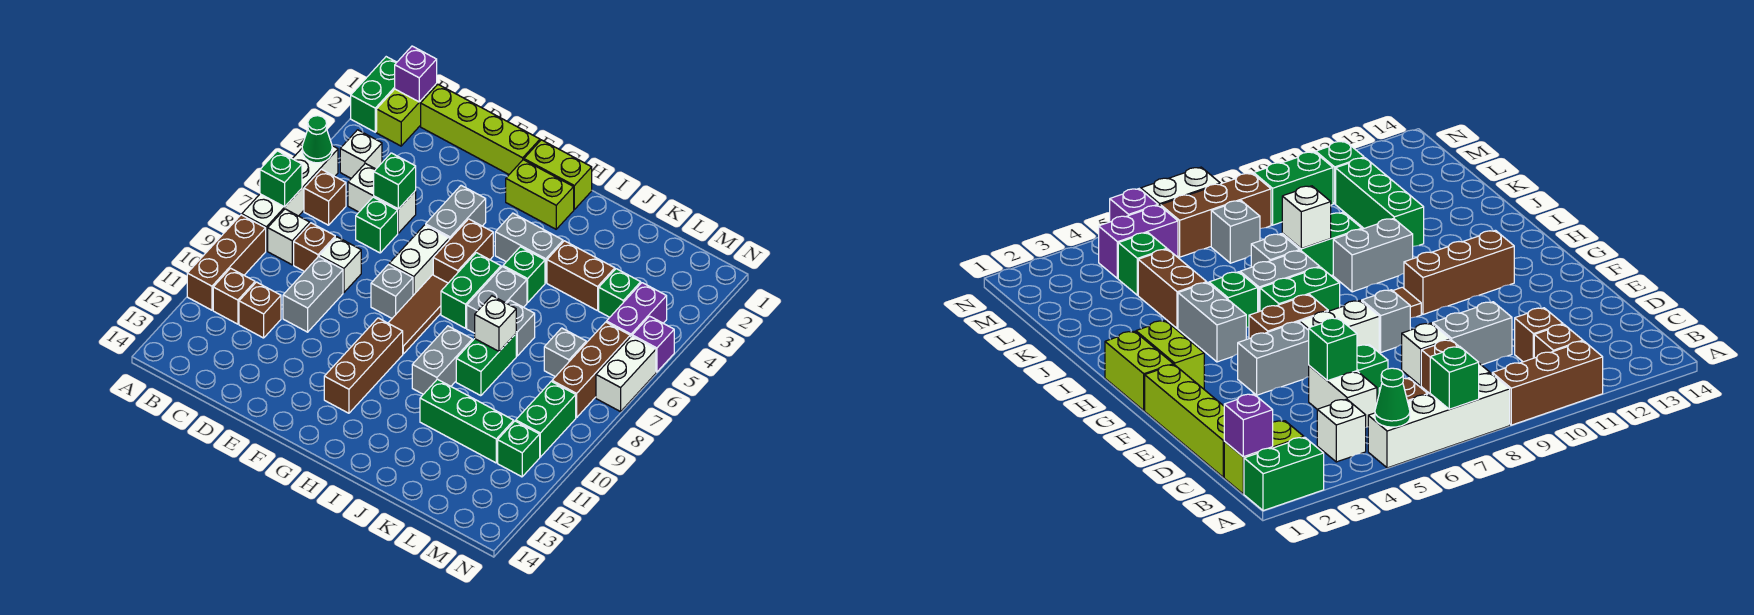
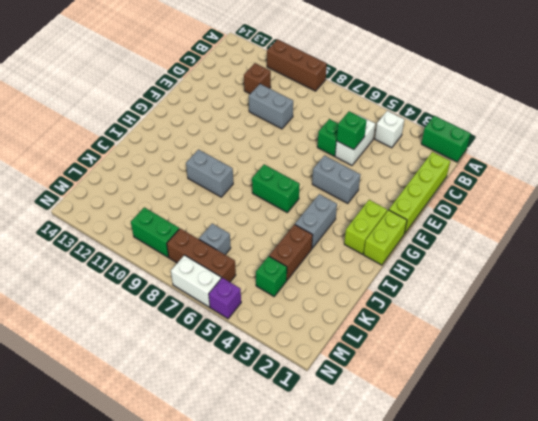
none -> white 1x4 brick [242,146,338,251]
none -> lime 1x2 brick [377,84,437,146]
none -> brown 1x1 brick [304,169,346,225]
none -> white 1x1 brick [268,209,310,265]

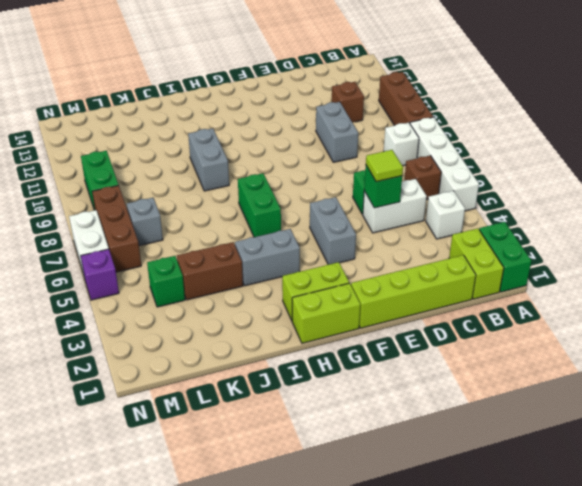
lime 1x1 tile [366,150,403,182] -> none
none -> brown 1x1 brick [213,268,255,324]
none -> brown 1x1 brick [294,223,335,272]
none -> white 1x1 brick [319,237,361,293]
none -> white 1x2 brick [389,225,449,295]

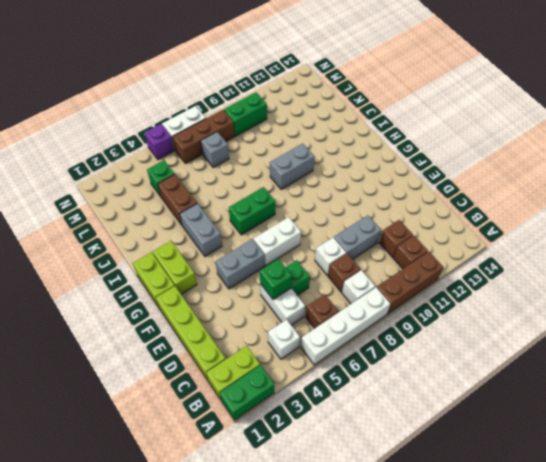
none -> grey 1x1 brick [371,265,413,318]
none -> brown 1x2 brick [433,219,493,283]
none -> brown 1x3 tile [389,275,448,354]
none -> brown 1x3 brick [324,318,403,413]

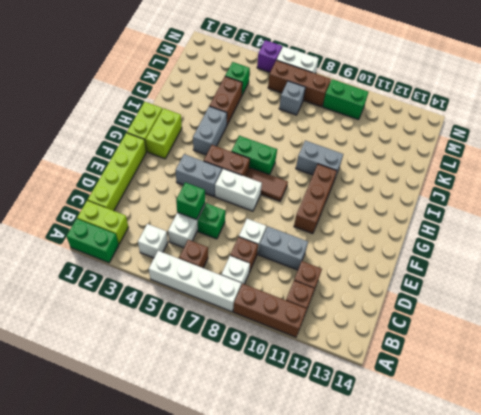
brown 1x3 brick [294,164,337,234] -> brown 1x3 brick turned to [324,318,403,413]
brown 1x2 tile [246,168,288,201] -> brown 1x3 tile [389,275,448,354]
none -> grey 1x1 brick [371,265,413,318]
none -> green 1x1 brick [503,247,545,303]
none -> grey 1x2 brick [467,267,527,333]
none -> grey 1x1 brick [507,300,535,356]

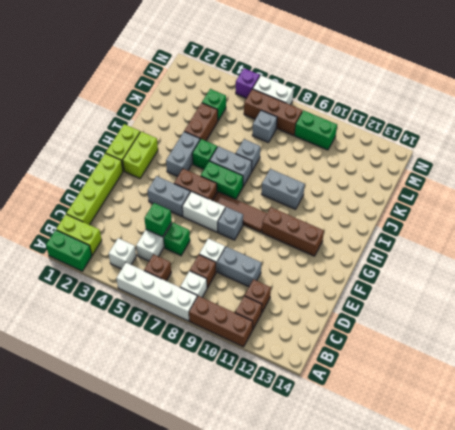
none -> green 1x2 brick [456,334,516,396]
none -> green 1x3 brick [420,379,514,463]
none -> purple 1x2 brick [607,283,667,337]
none -> green 1x1 brick [498,421,540,477]

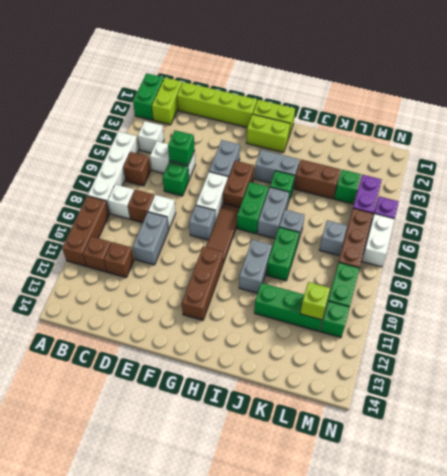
lime 1x1 brick [300,282,330,320] -> none
none -> green 1x1 cone [302,116,332,163]
none -> green 1x1 brick [260,151,302,207]
none -> purple 1x1 brick [395,46,437,102]
none -> white 1x1 brick [475,296,516,351]

